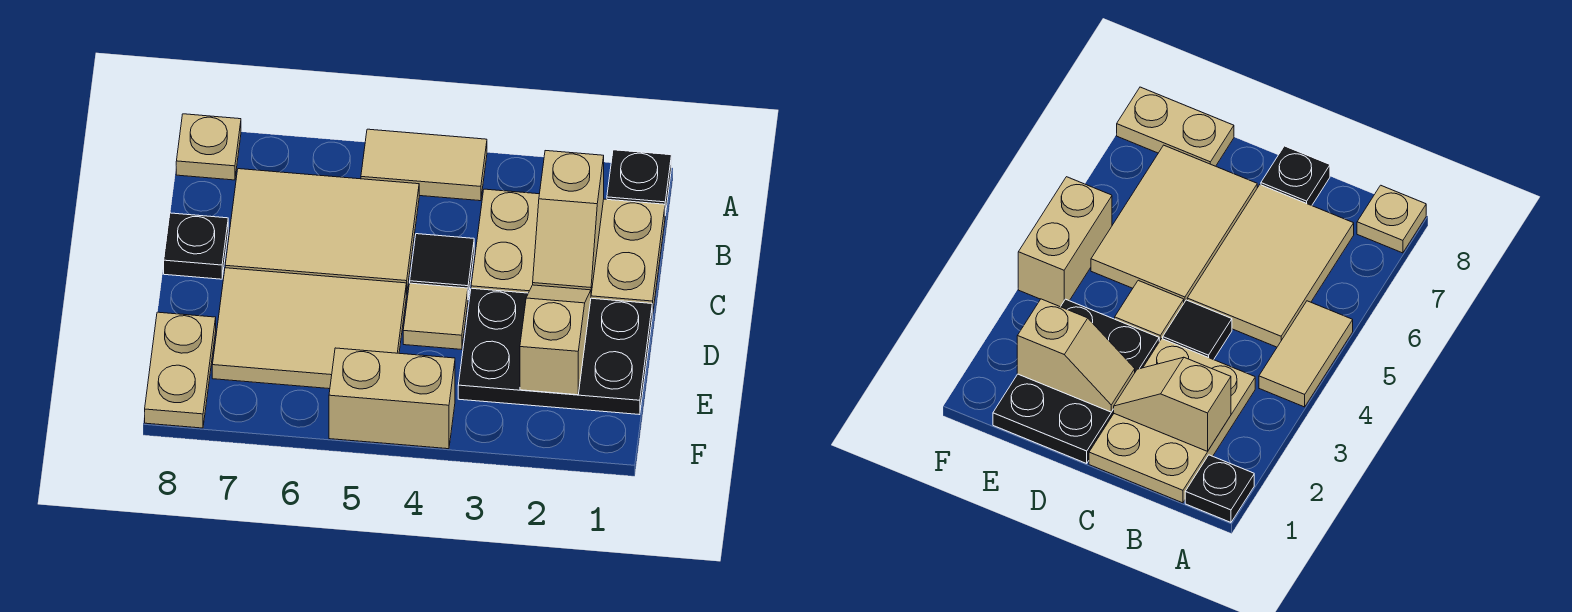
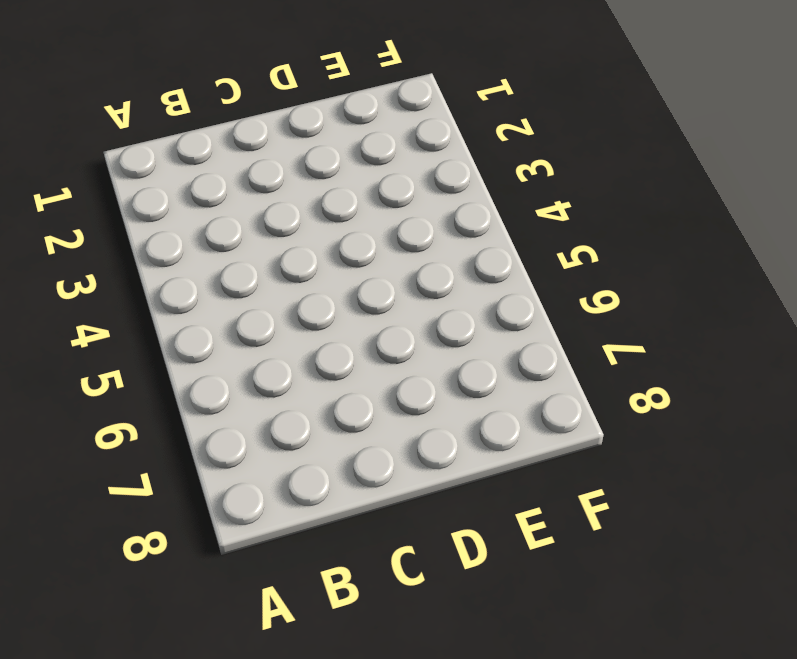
none -> black 1x1 plate [607,150,671,215]
none -> tan 1x2 tile [361,129,487,201]
none -> tan 1x1 plate [176,114,241,180]

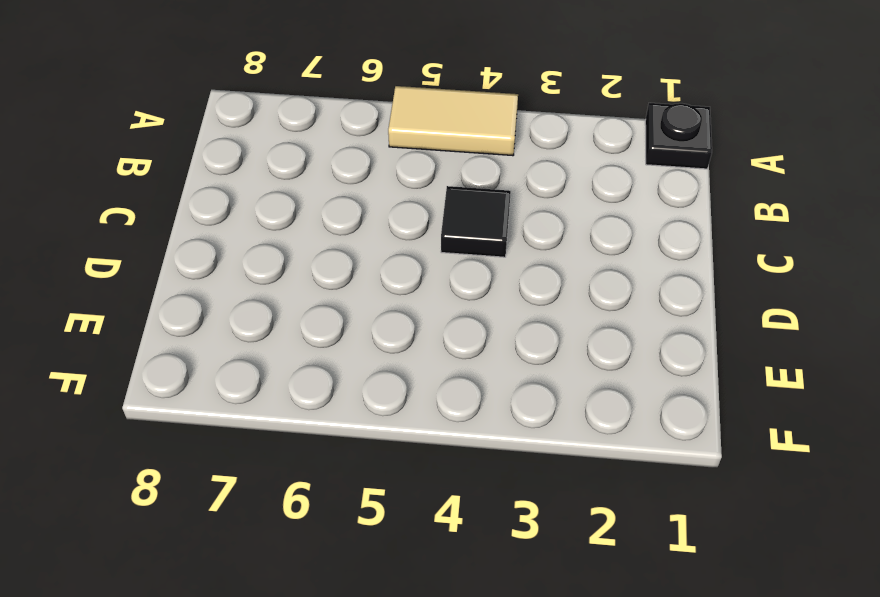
none -> tan 1x1 plate [176,114,241,180]
none -> tan 2x3 plate [471,189,665,315]
none -> tan 2x3 tile [225,169,419,294]

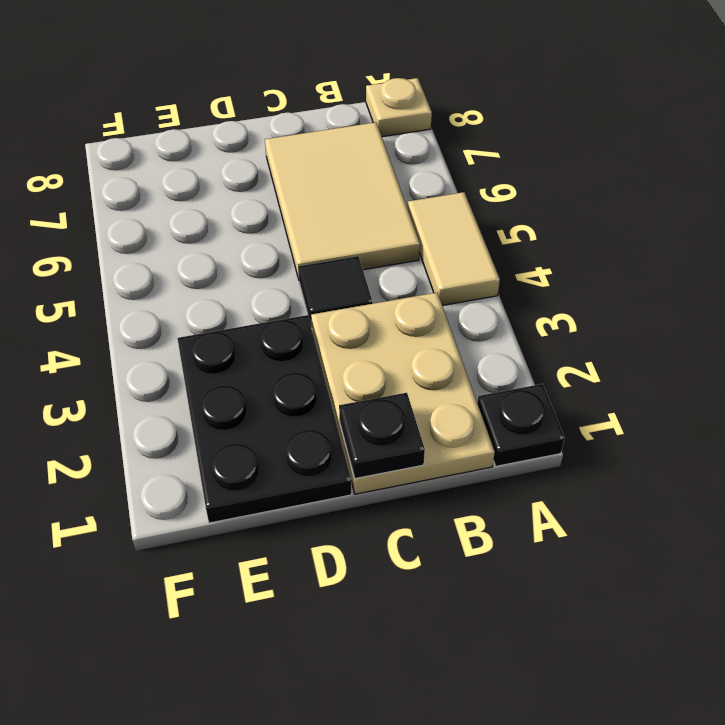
black 1x1 plate [339,393,425,479] -> black 1x1 plate moved to [164,213,228,279]
none -> tan 1x1 tile [403,283,468,350]
none -> tan 2x3 tile [212,268,406,389]
none -> tan 1x2 plate [145,312,216,428]

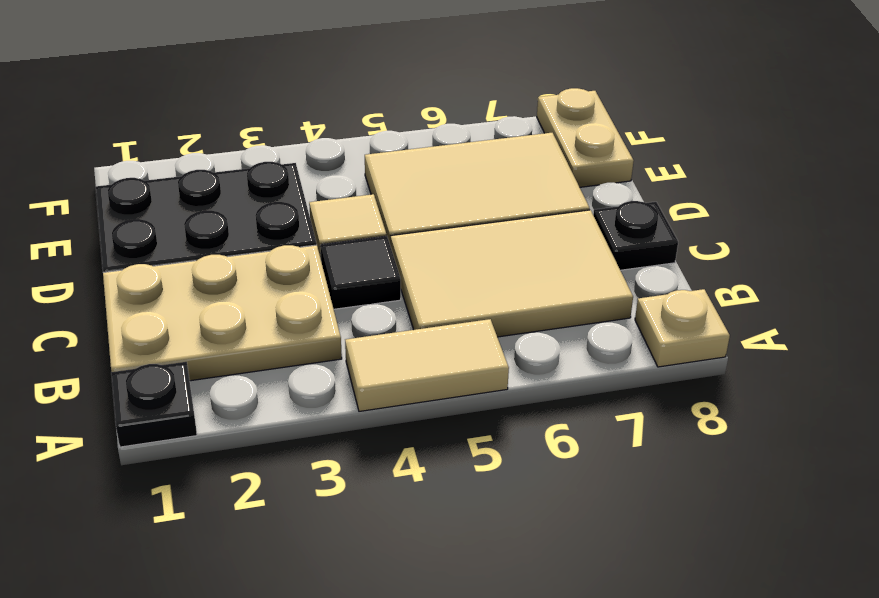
none -> tan 1x2 brick [329,348,455,449]
none -> tan 1x2 slope [533,151,604,293]
none -> tan 1x2 slope [520,285,591,395]

